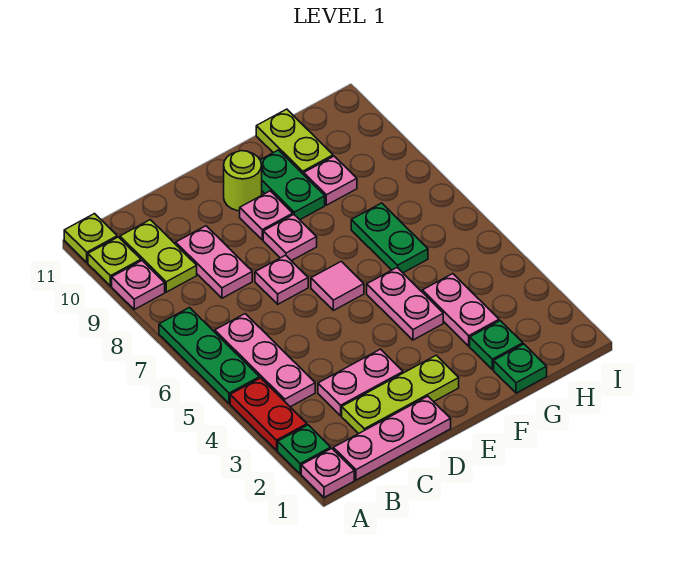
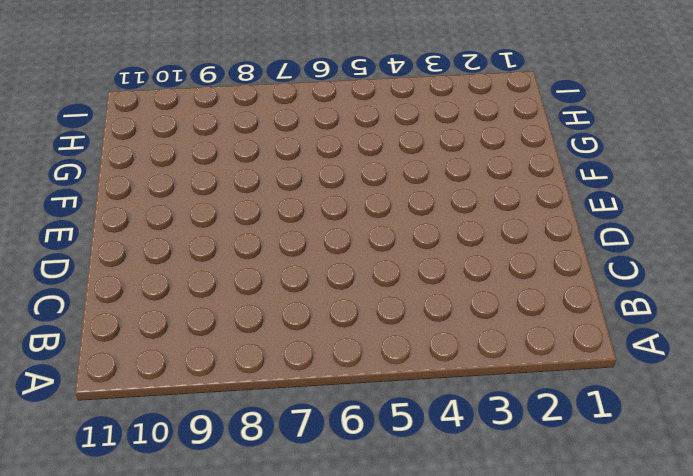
none -> pink 1x1 plate [301,448,354,497]
none -> green 1x1 plate [278,425,331,474]
none -> red 1x2 plate [230,378,307,450]

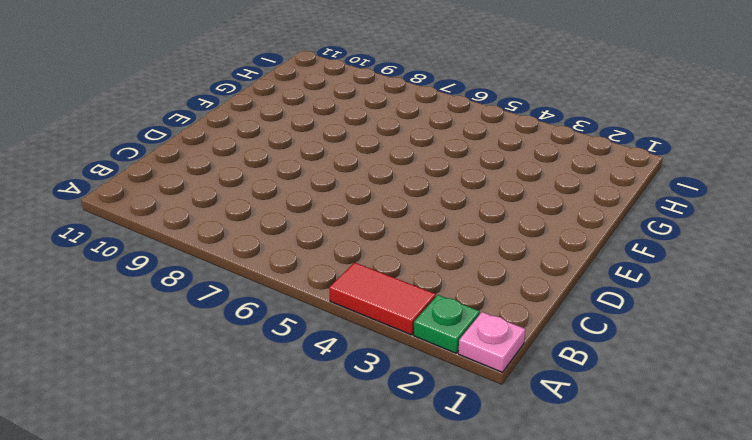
red 1x2 tile [329,263,436,335] -> red 1x2 plate [230,378,307,450]
none -> green 1x3 plate [159,308,260,404]
none -> pink 1x1 plate [112,261,165,309]
none -> lime 1x1 plate [88,237,141,286]

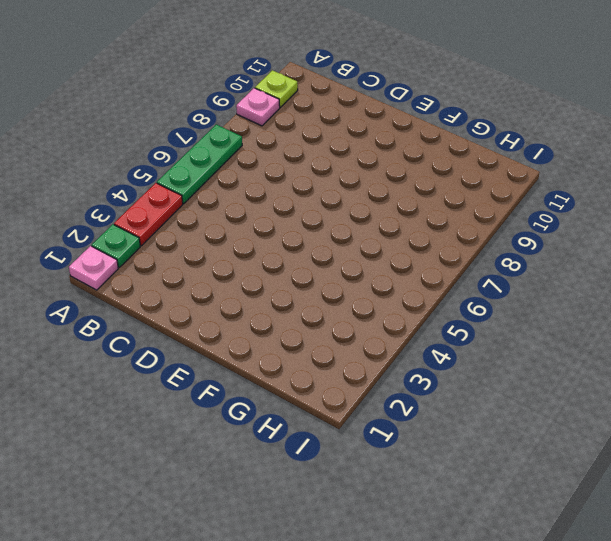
none -> lime 1x1 plate [64,214,117,262]
none -> pink 1x3 plate [333,396,451,480]
none -> pink 1x3 plate [215,314,315,407]

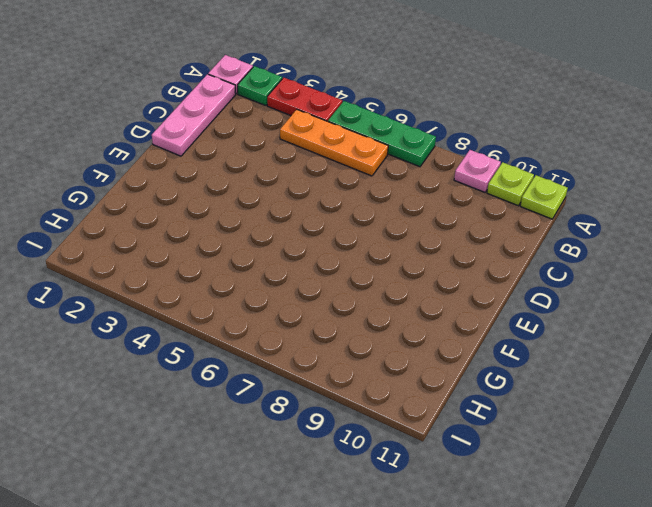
orange 1x3 plate [280,109,388,176] -> pink 1x3 plate [215,314,315,407]
none -> lime 1x2 plate [120,220,197,292]
none -> lime 1x3 plate [342,355,459,434]
none -> pink 1x2 plate [318,349,403,416]

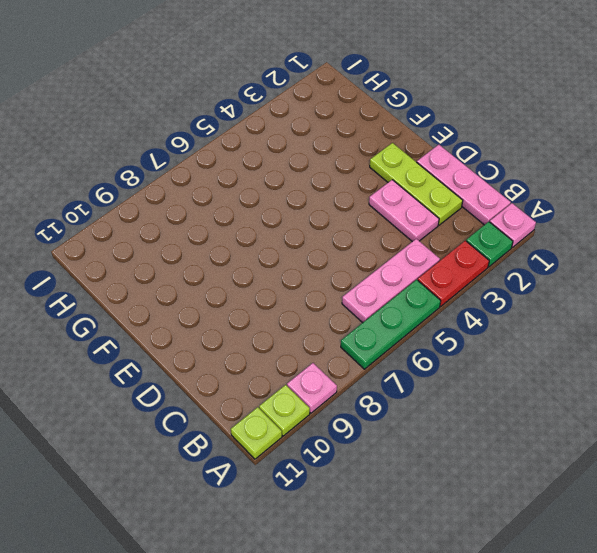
none -> lime 1x2 plate [120,220,197,292]
none -> pink 1x2 plate [176,226,252,298]
none -> pink 1x1 plate [255,255,308,304]

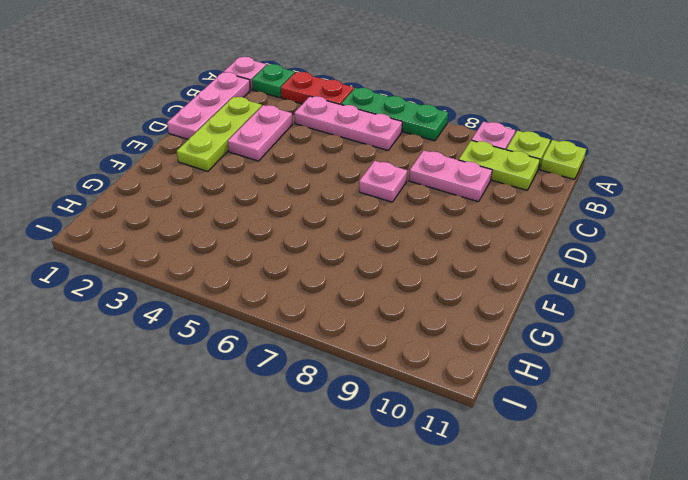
none -> pink 1x1 tile [311,261,364,310]
none -> pink 1x1 plate [263,215,317,261]
none -> pink 1x1 plate [240,191,293,240]

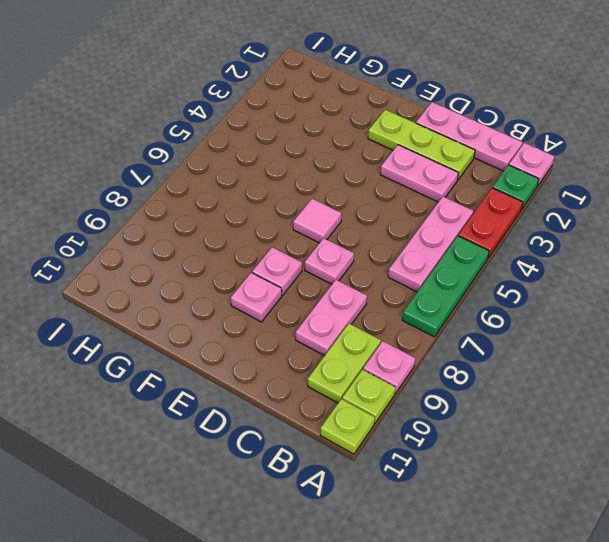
none -> lime 1x1 round brick [224,151,262,211]
none -> pink 1x2 plate [367,268,443,340]
none -> green 1x2 plate [260,150,325,220]

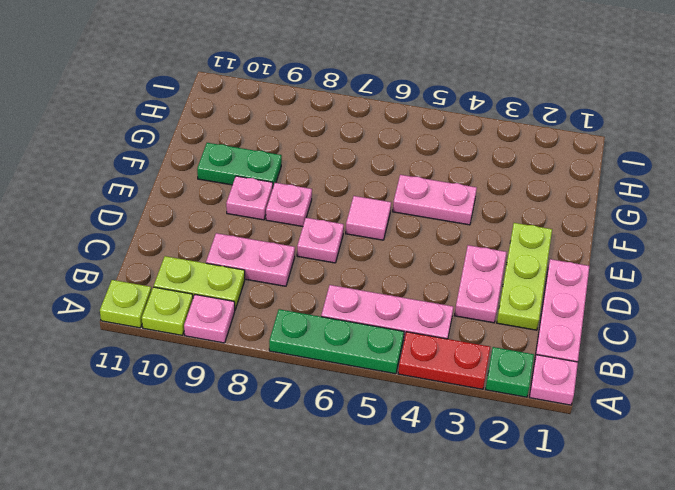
none -> lime 1x1 round brick [224,151,262,211]
none -> green 1x1 plate [494,344,547,393]
none -> green 1x1 plate [470,321,523,370]

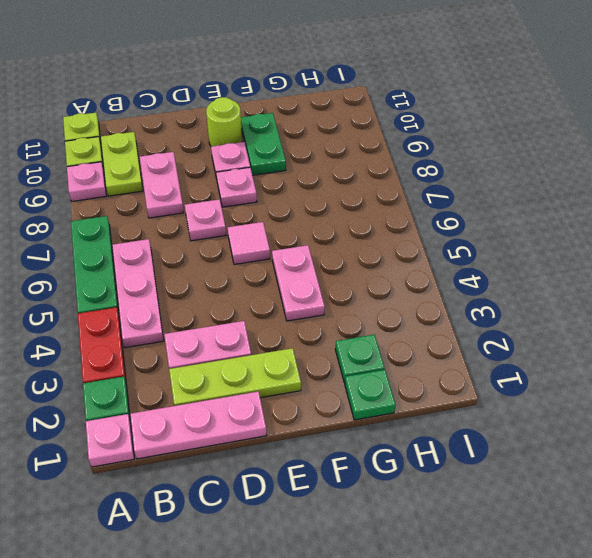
none -> pink 1x2 plate [422,274,499,346]
none -> green 1x2 plate [351,203,428,273]
none -> pink 1x1 plate [304,156,357,205]

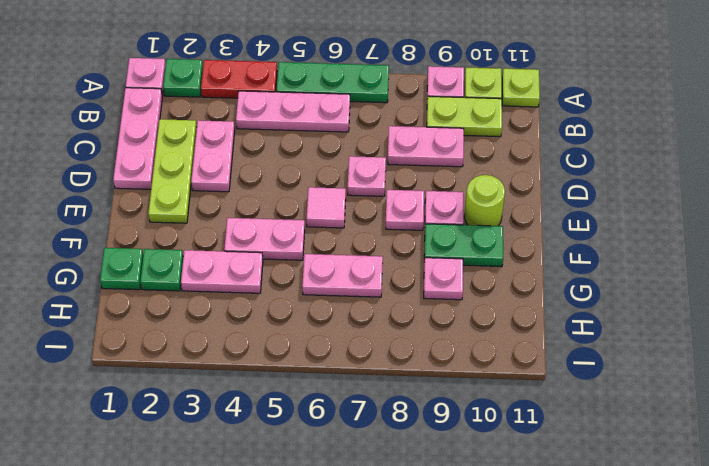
pink 1x2 plate [302,254,383,297] -> green 1x2 plate [351,203,428,273]
none -> lime 1x2 plate [256,109,333,175]

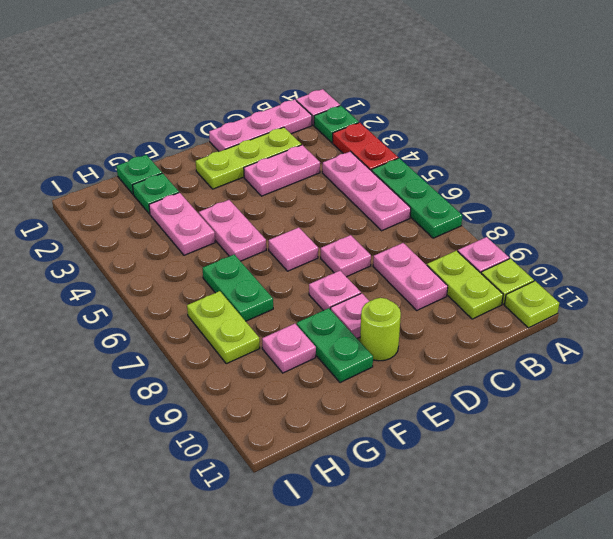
lime 1x2 plate [187,291,260,364] -> lime 1x2 plate moved to [256,109,333,175]

